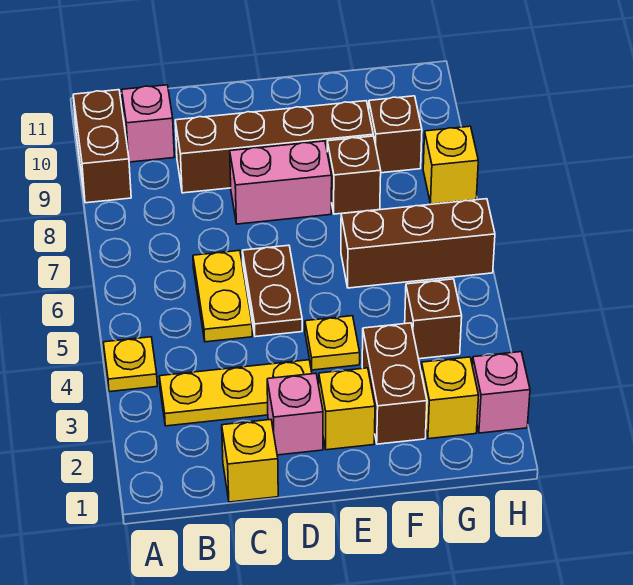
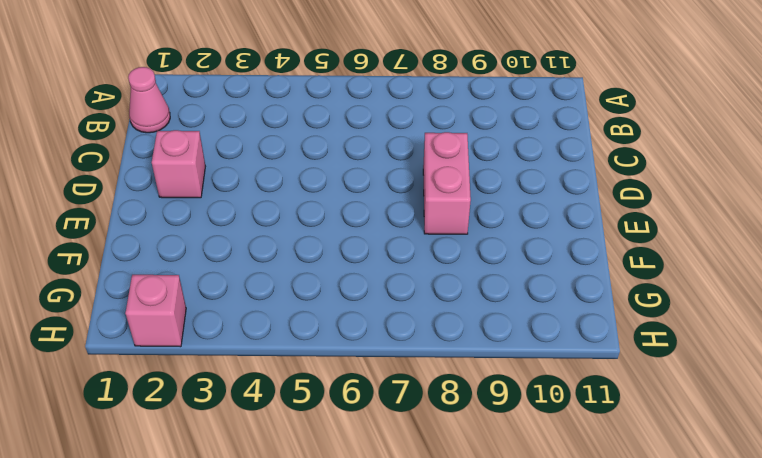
pink 1x1 cone [128,67,170,133] -> none
none -> yellow 1x1 plate [103,337,157,392]
none -> brown 1x2 brick [73,90,131,203]
none -> yellow 1x3 plate [159,360,312,426]

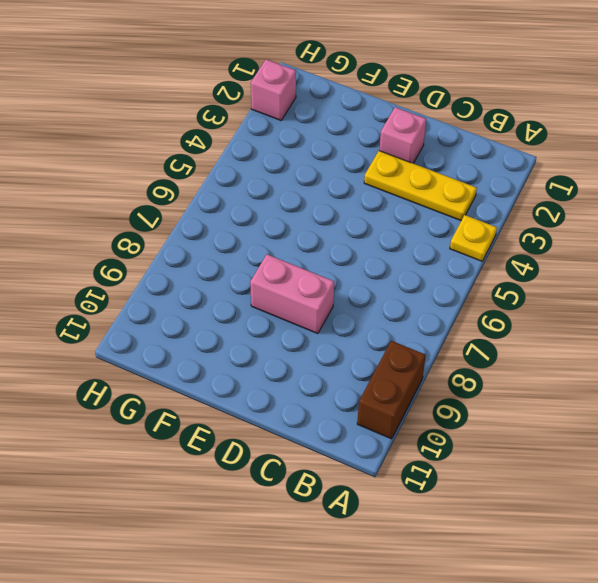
none -> pink 1x1 brick [122,85,174,162]
none -> yellow 1x1 brick [222,420,278,502]
none -> yellow 1x2 plate [193,250,252,342]

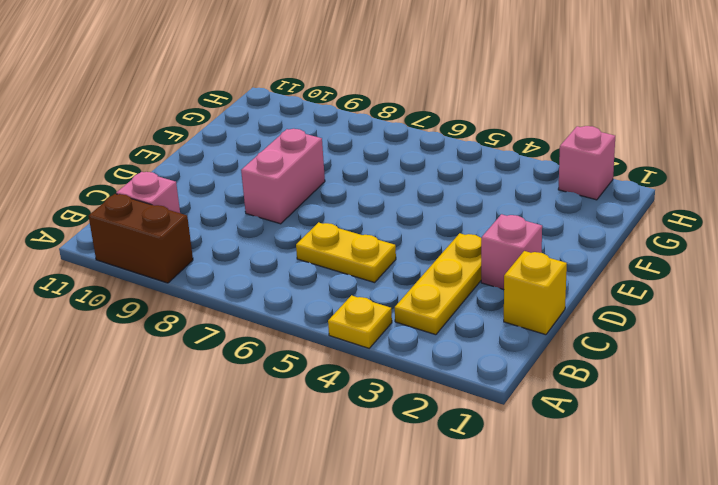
none -> brown 1x4 brick [175,101,373,193]
none -> brown 1x2 plate [242,245,302,337]
none -> yellow 1x1 brick [319,368,375,450]

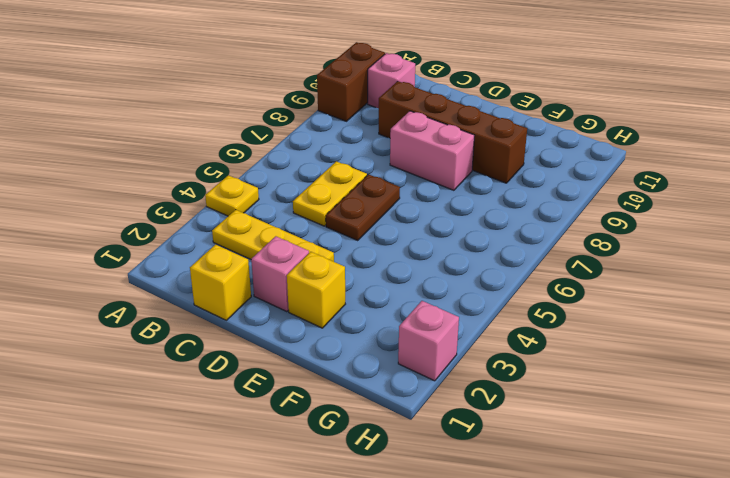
none -> yellow 1x1 plate [305,316,360,370]
none -> brown 1x2 brick [362,323,427,444]
none -> brown 1x3 brick [341,199,495,288]

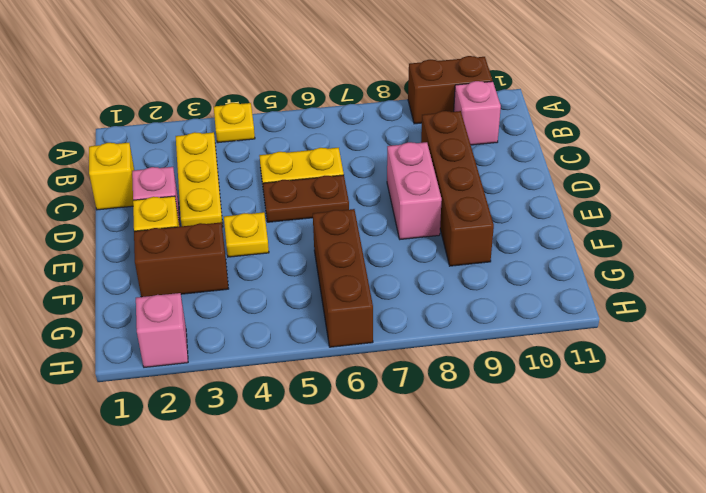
none -> brown 1x1 brick [327,136,381,214]
none -> yellow 1x1 brick [421,357,479,439]
none -> brown 1x1 brick [405,279,462,359]

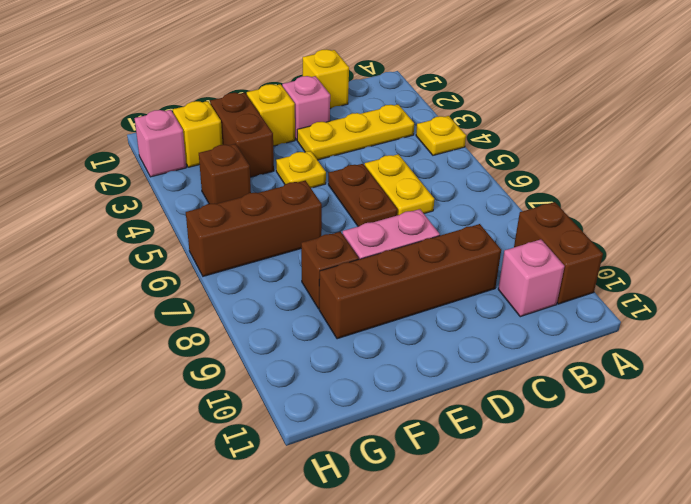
none -> brown 1x1 brick [369,96,422,173]
none -> yellow 1x1 brick [423,126,478,204]

